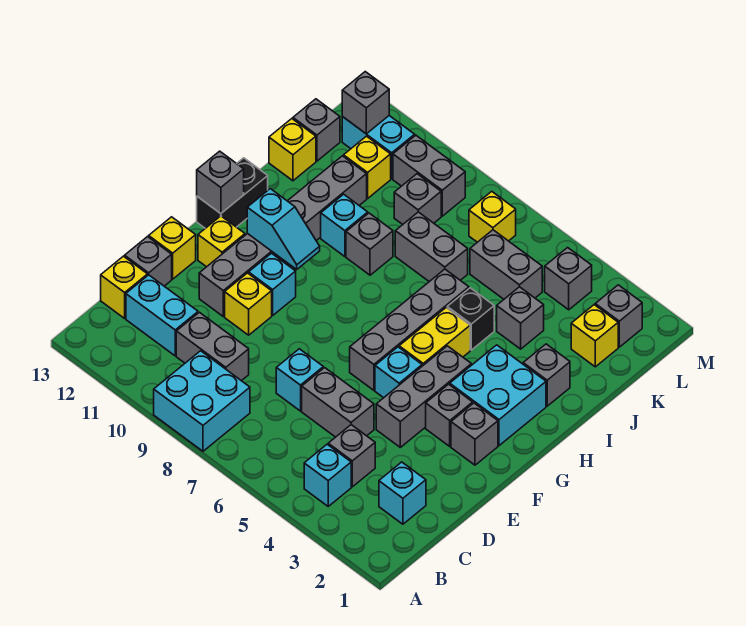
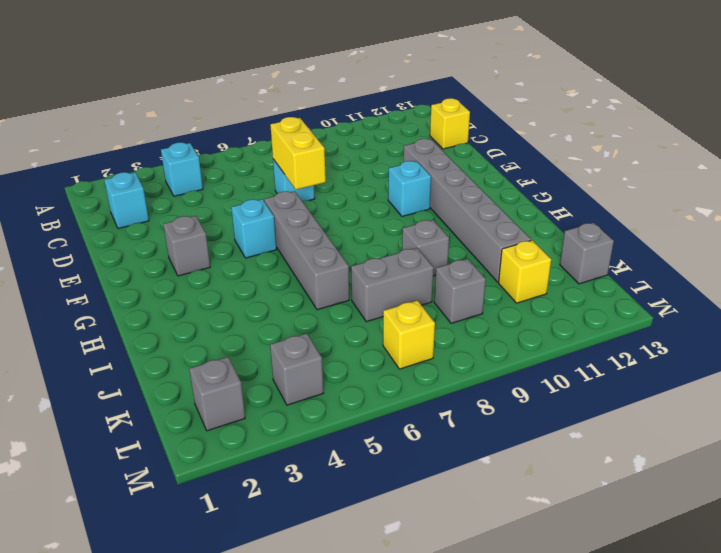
yellow 1x2 brick [270,117,326,190] -> yellow 1x2 brick moved to [399,308,470,366]
none -> cyan 2x2 brick [154,351,250,451]
none -> grey 1x1 brick [328,425,375,487]
none -> grey 1x2 brick [176,312,249,381]
none -> cyan 1x2 brick [126,275,198,356]

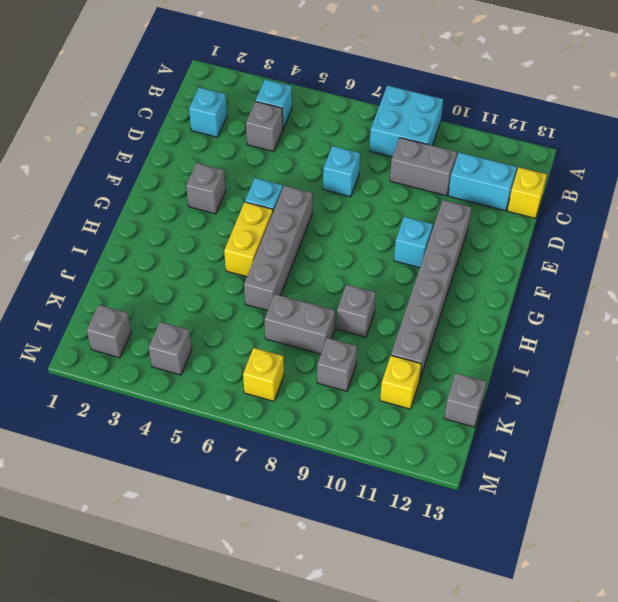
none -> grey 1x2 brick [302,368,374,437]
none -> grey 1x1 brick [125,237,172,286]
none -> grey 1x3 brick [376,346,471,447]
none -> yellow 1x1 brick [225,273,272,335]

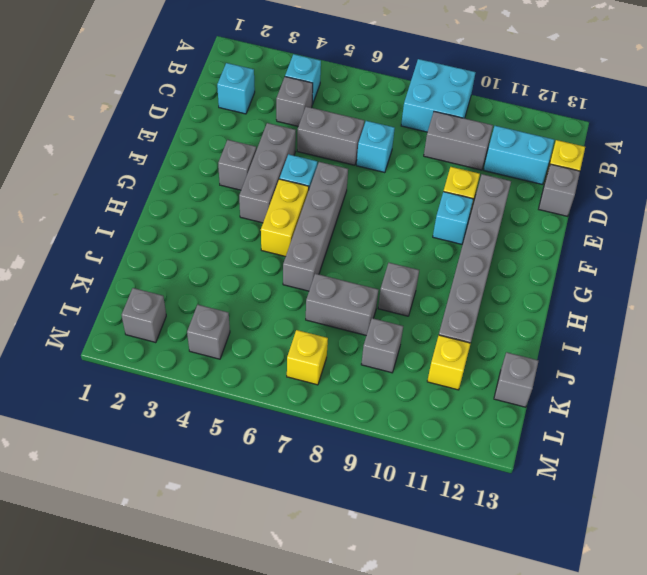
none -> yellow 1x1 brick [149,217,196,279]
none -> grey 1x1 brick [451,403,498,465]
none -> yellow 1x1 brick [198,216,245,267]
none -> cyan 2x2 brick [450,345,546,446]

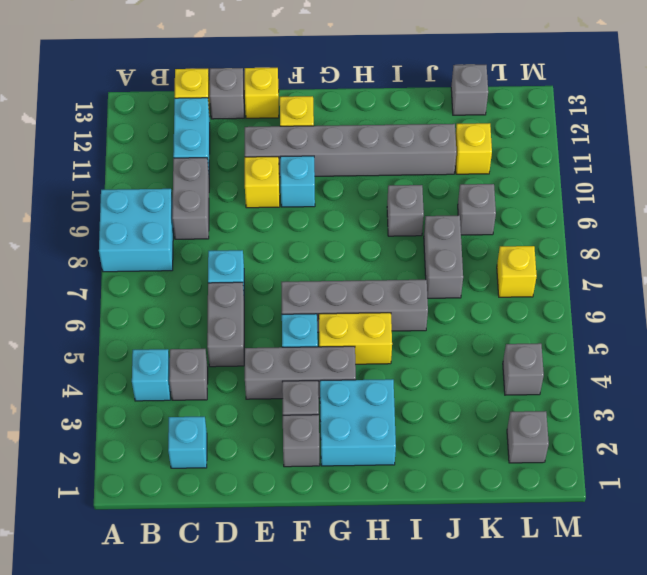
none -> black 1x2 brick [197,158,268,228]
none -> grey 1x1 brick [523,344,570,406]
none -> black 1x1 brick [447,288,494,350]
none -> cyan 1x1 brick [321,194,368,257]

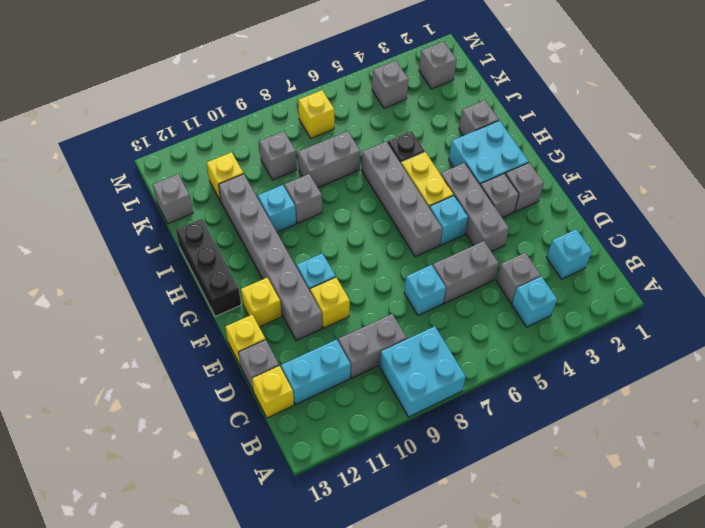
black 1x3 brick [176,219,241,317] -> black 1x2 brick [197,158,268,228]
none -> grey 1x1 brick [497,287,544,349]
none -> yellow 1x1 brick [269,119,316,181]
none -> yellow 1x1 brick [571,305,618,367]
none -> grey 1x2 brick [470,230,542,299]

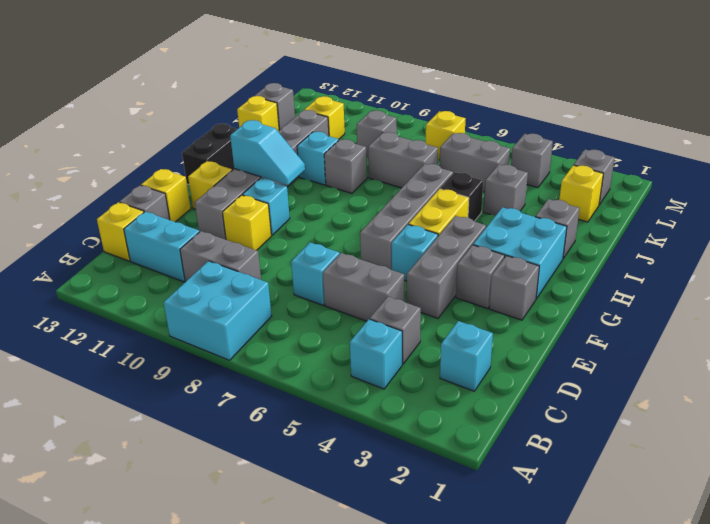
none -> grey 1x2 brick [393,135,465,216]
none -> cyan 1x2 brick [342,116,415,179]
none -> grey 1x1 brick [197,151,244,213]
none -> grey 1x1 brick [342,72,389,134]

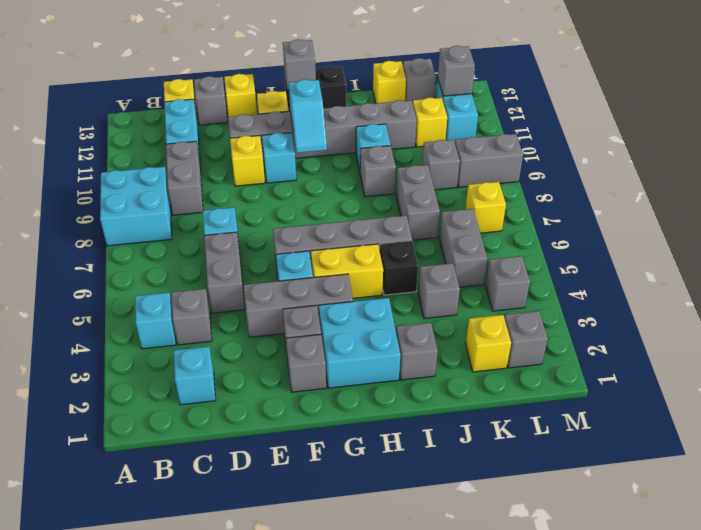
grey 1x2 brick [455,134,523,187] -> grey 1x2 brick turned to [393,135,465,216]

